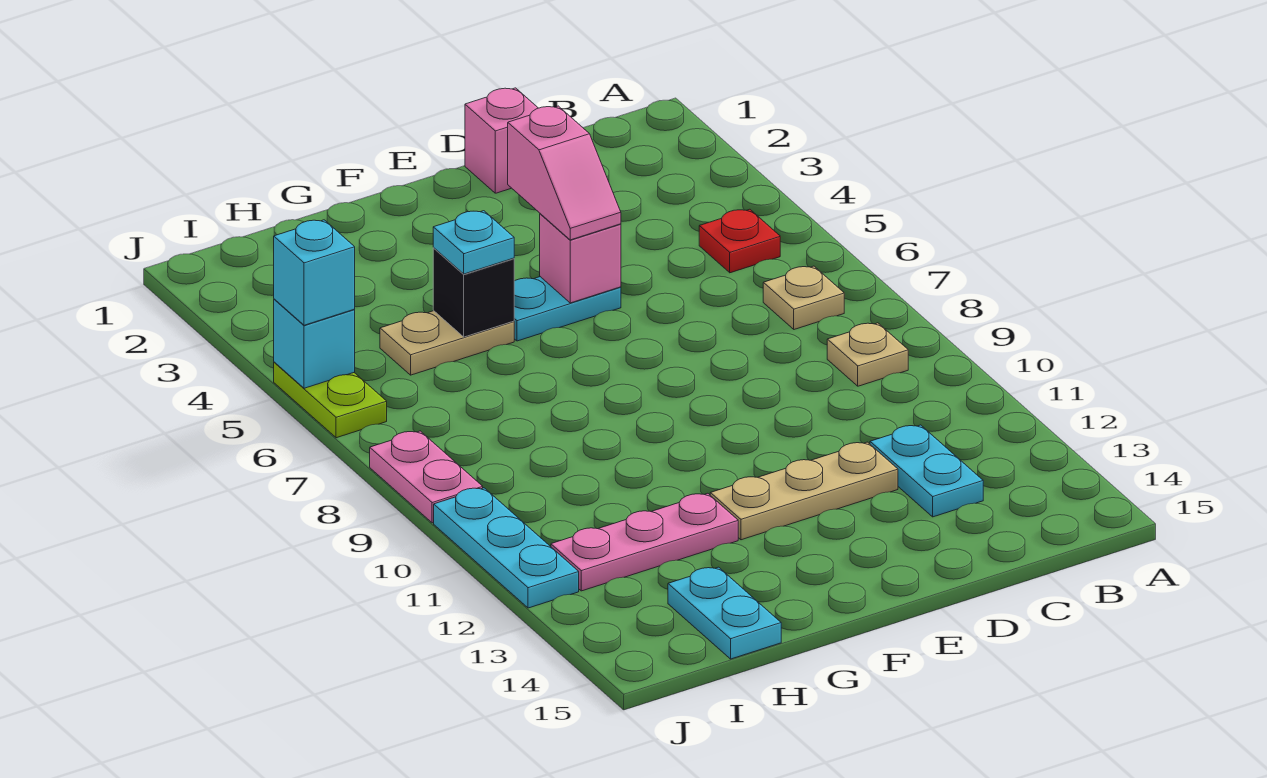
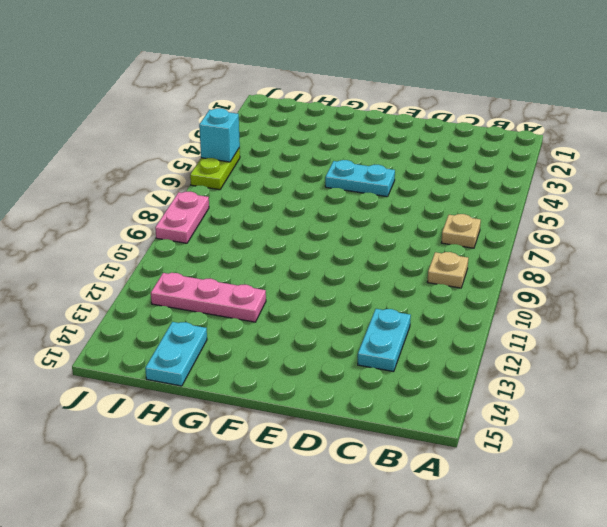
none -> red 1x1 plate [699,209,780,273]
none -> pink 1x1 brick [465,88,538,193]
none -> tan 1x3 plate [710,442,898,540]

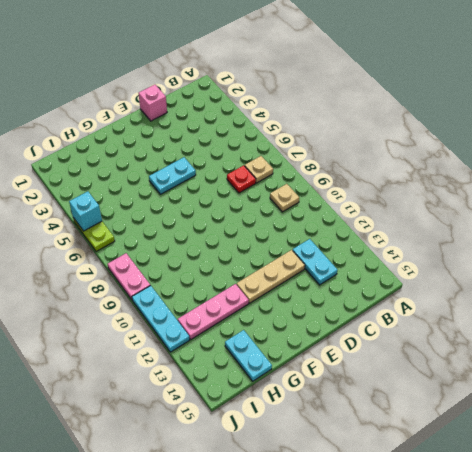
red 1x1 plate [227,165,256,193] -> red 1x1 plate moved to [699,209,780,273]
none -> tan 1x2 plate [380,311,514,375]
none -> pink 1x1 brick [540,214,621,303]
none -> black 1x1 brick [433,248,514,337]

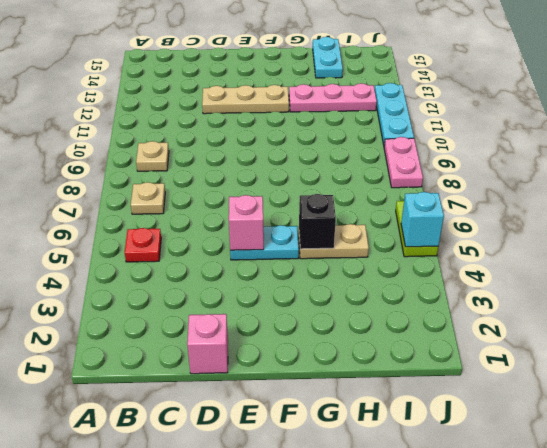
none -> cyan 1x2 plate [870,425,983,517]
none -> pink 1x2 slope [508,106,621,240]
none -> cyan 1x1 plate [433,211,514,274]

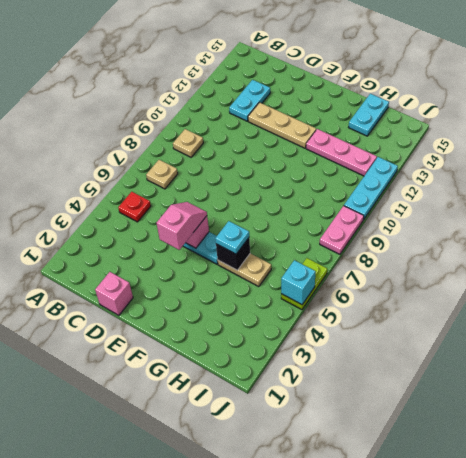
none -> cyan 1x1 brick [274,220,355,325]

